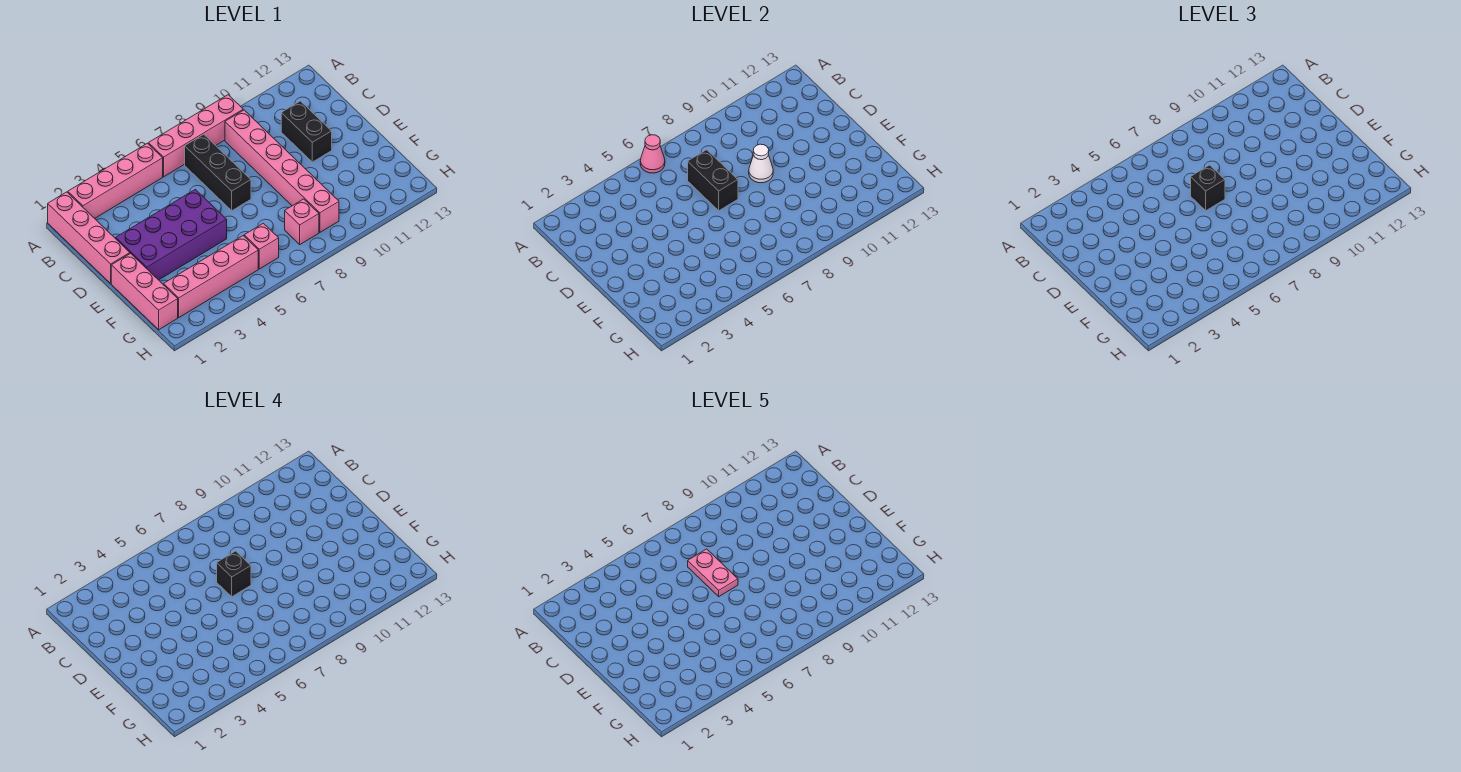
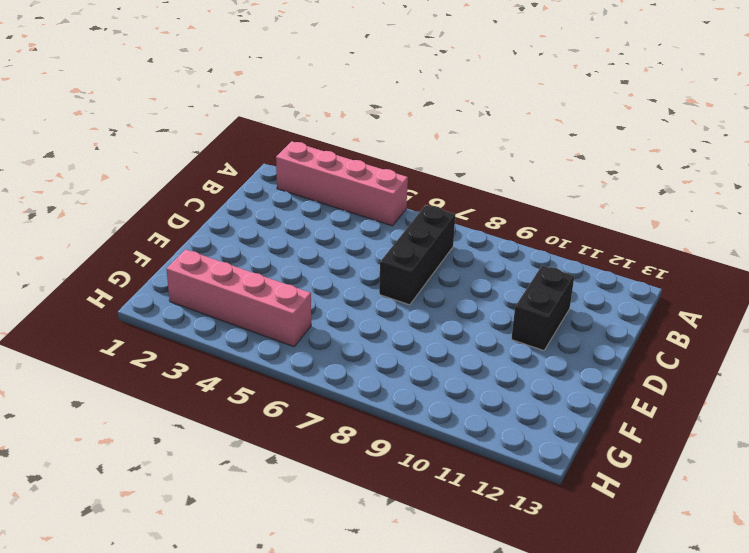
none -> pink 1x4 brick [48,192,130,283]
none -> pink 1x4 brick [148,95,243,177]
none -> pink 1x6 brick [225,110,339,232]

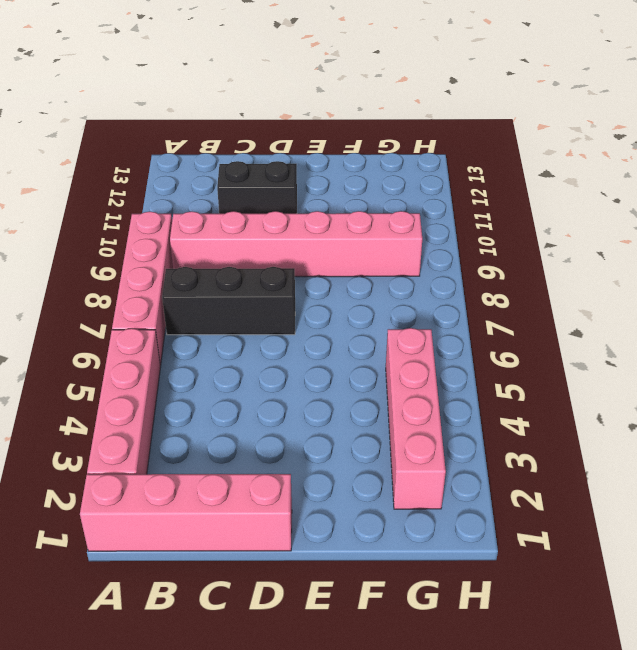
none -> purple 2x4 brick [116,189,227,280]
none -> pink 1x3 brick [111,253,178,330]
none -> pink 1x1 brick [244,223,279,269]

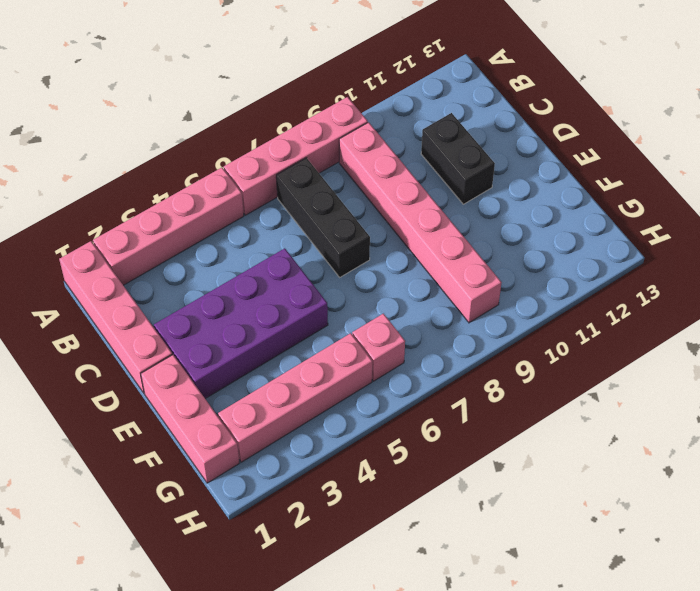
none -> pink 1x1 brick [285,199,319,244]
none -> pink 1x1 cone [640,135,665,173]
none -> black 1x2 brick [688,150,738,211]

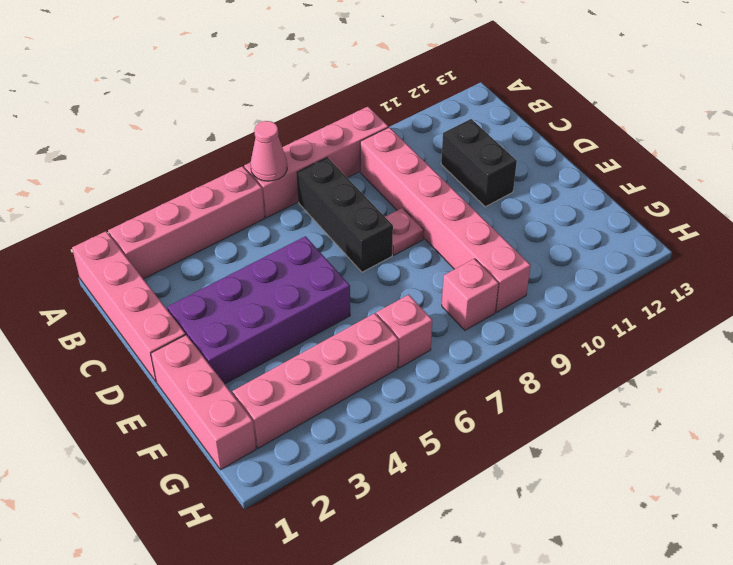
pink 1x1 plate [385,208,424,255] -> none
none -> black 1x2 brick [688,150,738,211]
none -> white 1x1 cone [749,144,773,183]
none -> black 1x1 brick [1191,165,1225,211]

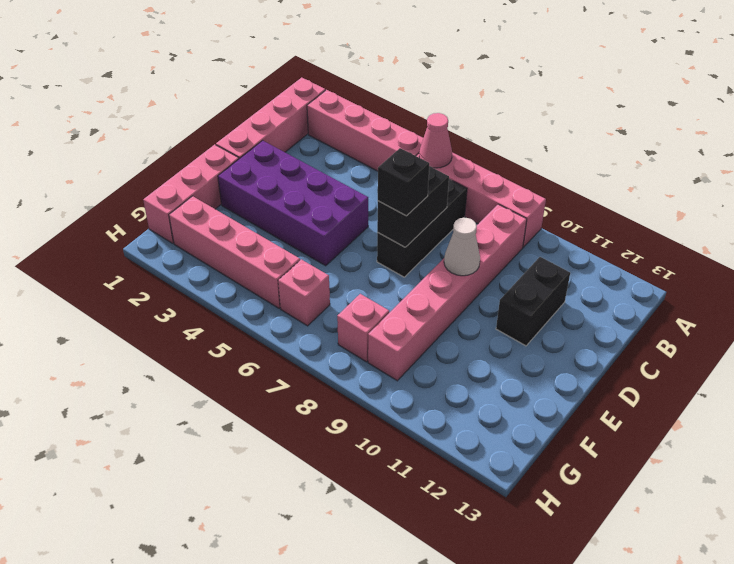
none -> black 1x1 brick [217,551,251,597]
none -> pink 1x2 plate [688,549,738,597]

